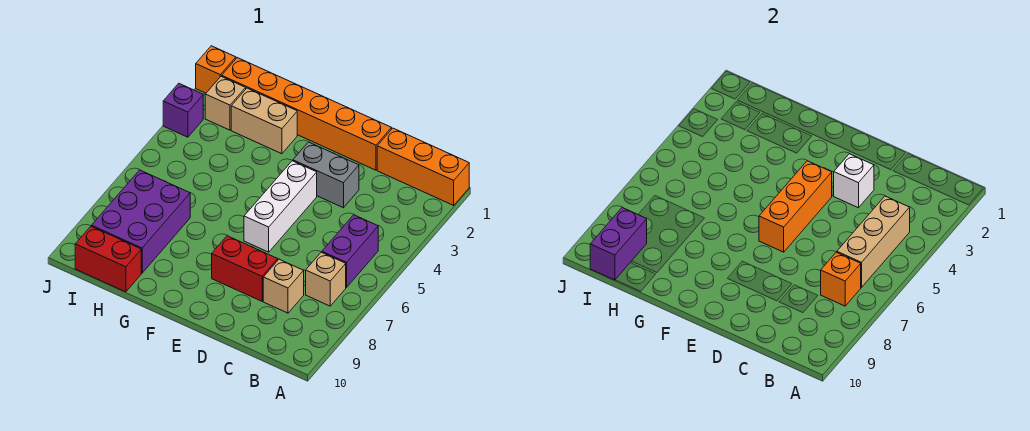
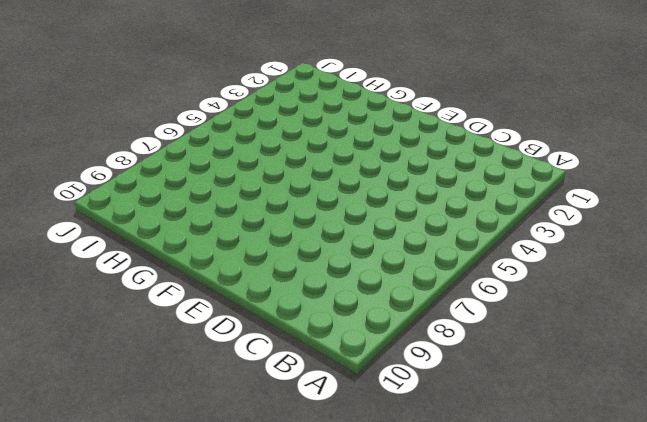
none -> orange 1x3 brick [377,128,469,205]
none -> purple 1x2 brick [322,215,378,287]
none -> tan 1x1 brick [306,252,346,306]

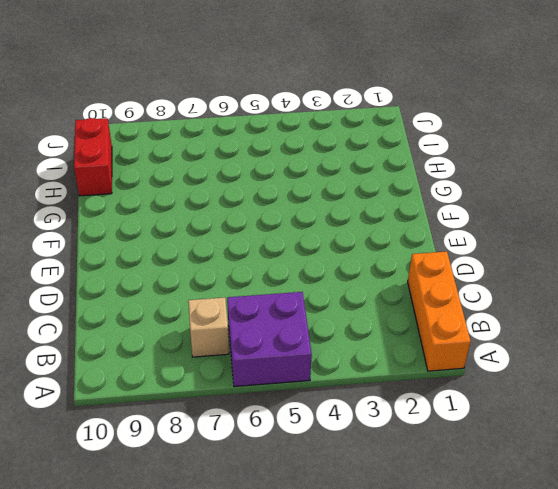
purple 2x2 brick [227,292,312,387] -> purple 1x2 brick [322,215,378,287]
none -> tan 1x1 brick [263,259,304,313]
none -> orange 1x6 brick [222,58,392,170]
none -> grey 1x2 brick [293,142,359,208]

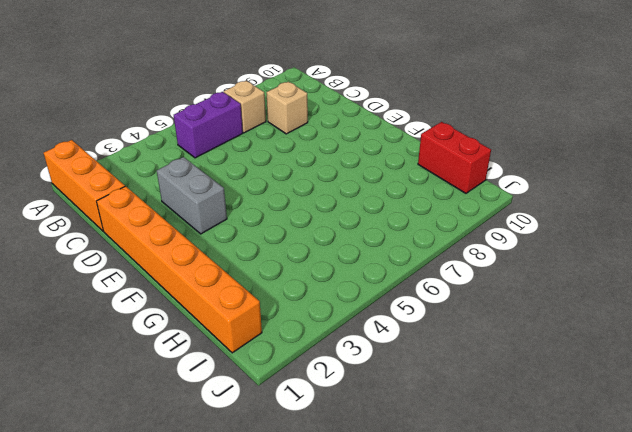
none -> red 1x2 brick [212,236,278,301]
none -> white 1x3 brick [244,161,317,252]
none -> tan 1x2 brick [231,88,297,154]

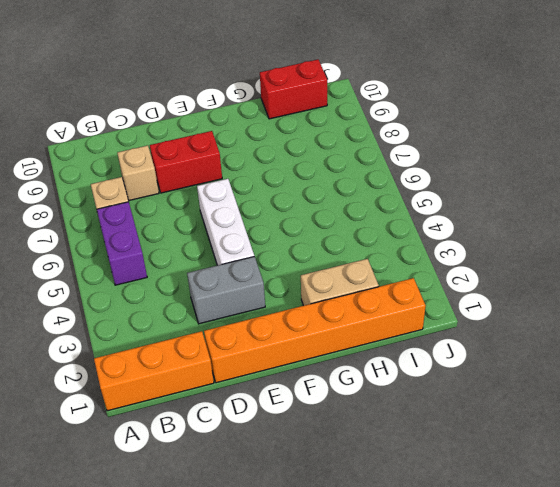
none -> purple 2x3 brick [92,170,190,273]
none -> tan 1x1 brick [205,76,246,130]
none -> orange 1x1 brick [196,46,236,93]

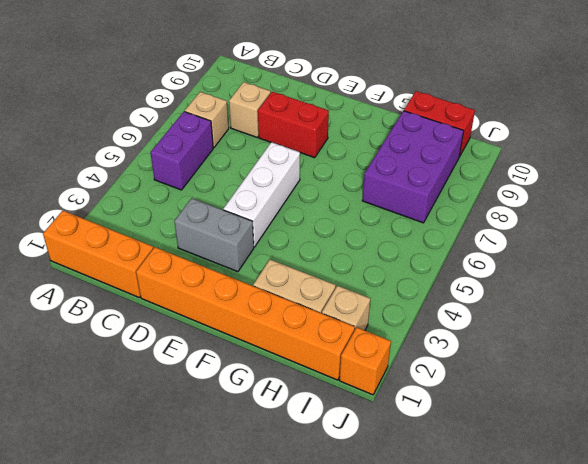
none -> purple 1x1 brick [163,83,203,137]
none -> tan 1x3 brick [837,196,910,287]
none -> orange 1x1 brick [821,252,861,306]

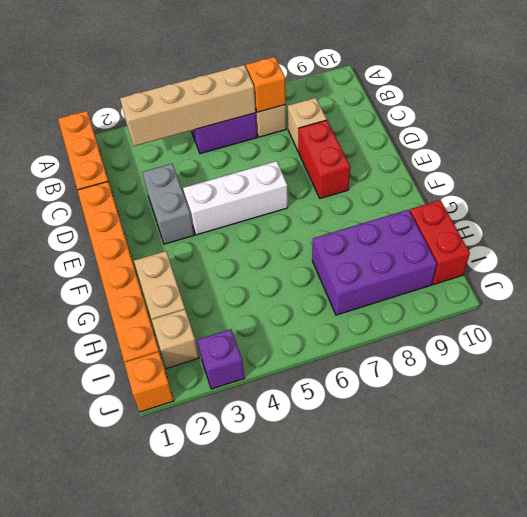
tan 1x4 brick [120,65,256,146] -> tan 1x3 brick [837,196,910,287]
none -> white 1x1 brick [834,154,874,208]
none -> orange 1x3 brick [759,161,832,252]
none -> purple 1x2 brick [590,207,647,280]

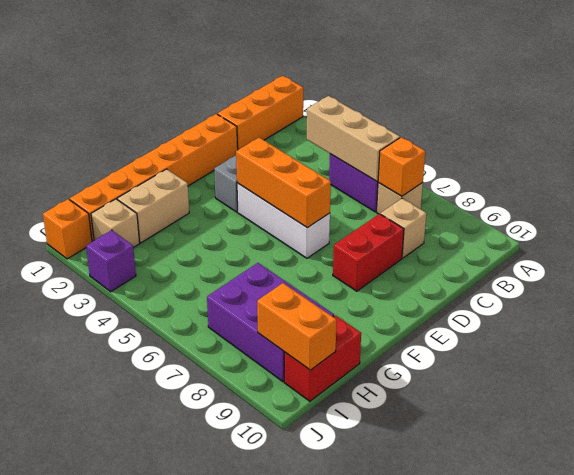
orange 1x2 brick [257,283,337,370] -> purple 1x2 brick [590,207,647,280]
none -> white 1x1 brick [834,154,874,208]

